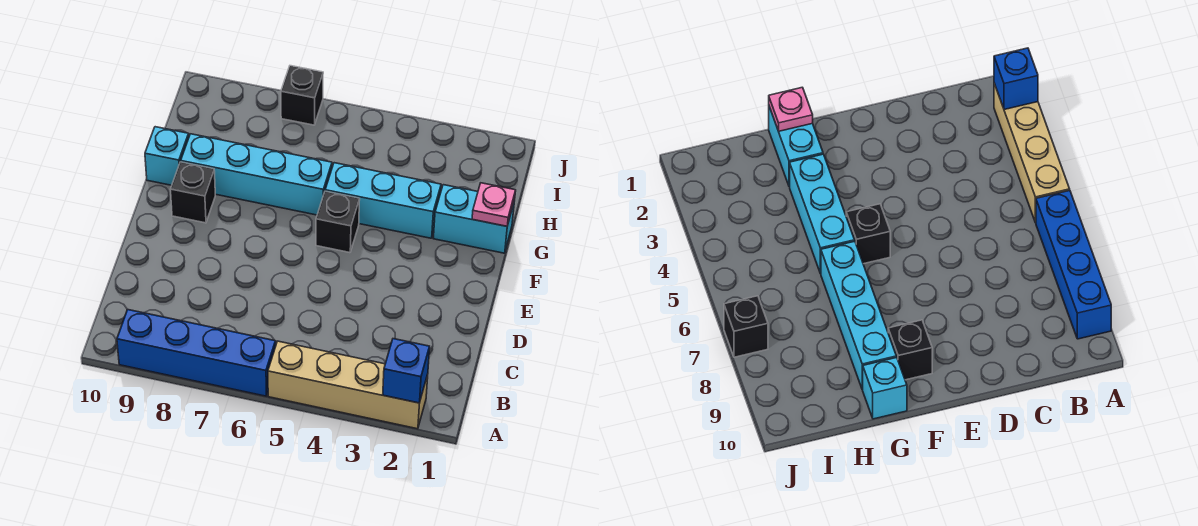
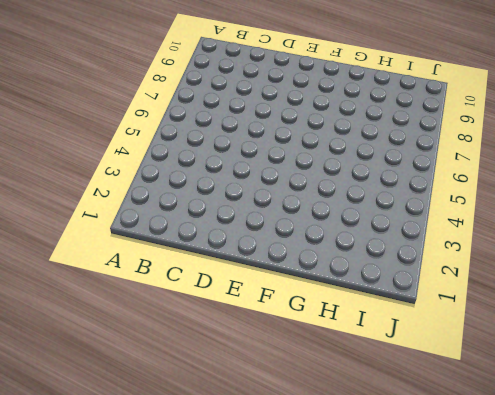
none -> tan 1x4 brick [268,341,428,429]
none -> blue 1x4 brick [117,310,276,396]

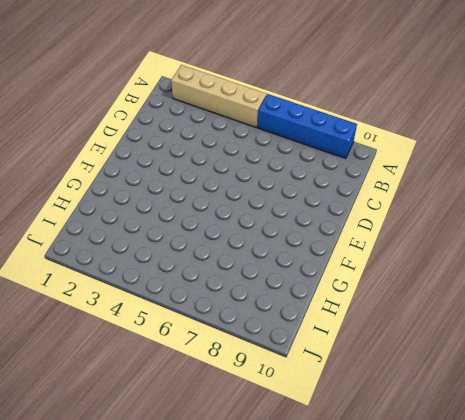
none -> black 1x1 brick [316,191,360,253]
none -> black 1x1 brick [170,162,215,223]

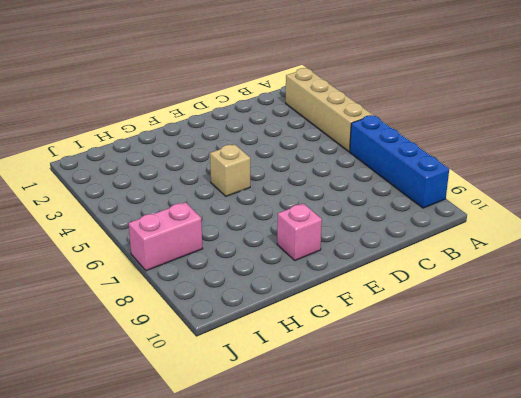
tan 1x1 brick [210,144,250,196] -> black 1x1 brick [316,191,360,253]
pink 1x1 brick [277,204,322,260] -> black 1x1 brick [170,162,215,223]
pink 1x2 brick [129,202,203,271] -> black 1x1 brick [281,66,323,125]
none -> cyan 1x2 brick [433,185,515,253]
none -> cyan 1x3 brick [325,163,441,238]

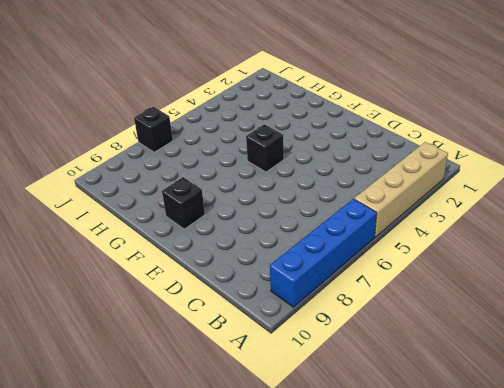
none -> cyan 1x2 brick [433,185,515,253]
none -> cyan 1x3 brick [325,163,441,238]

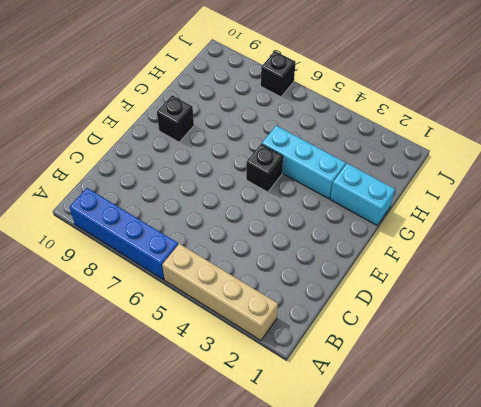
none -> cyan 1x4 brick [181,134,332,215]
none -> cyan 1x1 brick [145,127,189,185]

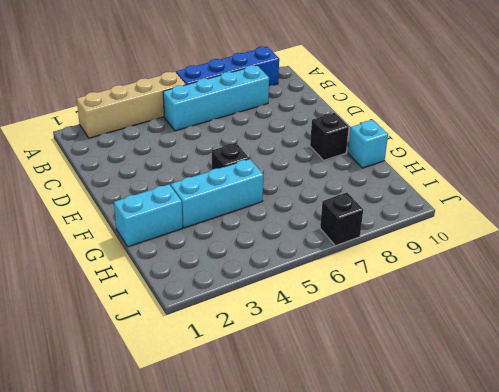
cyan 1x4 brick [163,65,269,131] -> cyan 1x4 brick moved to [181,134,332,215]
none -> blue 1x1 brick [383,339,430,403]
none -> pink 1x1 plate [472,183,516,226]

